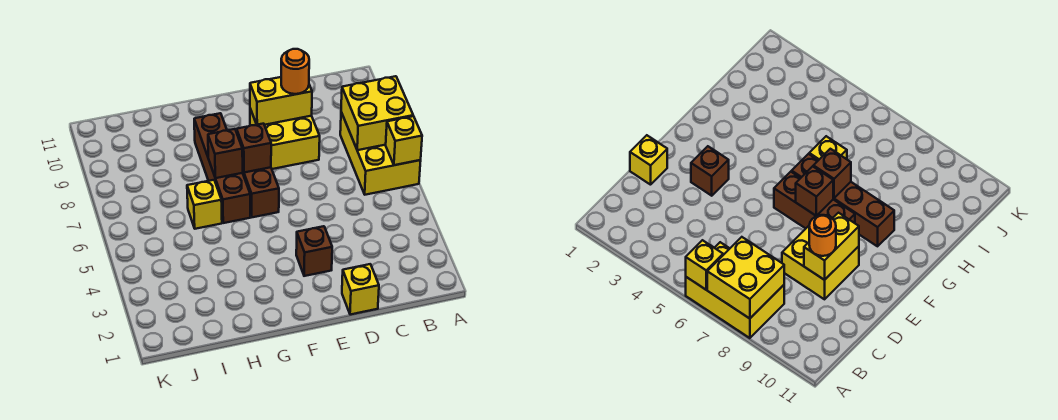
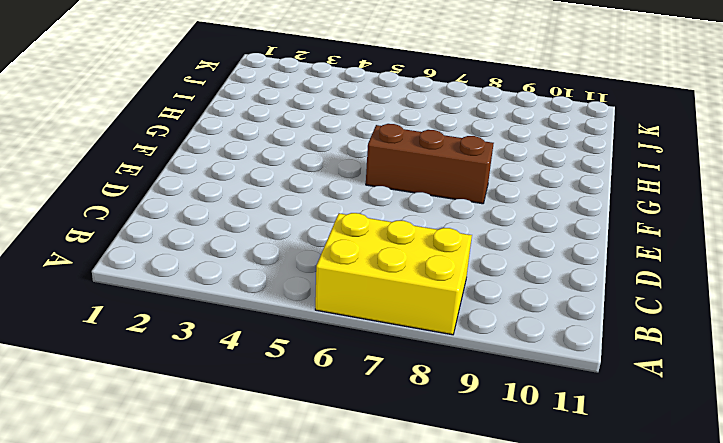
none -> yellow 1x1 brick [342,264,379,315]
none -> yellow 2x2 brick [250,109,320,169]
none -> brown 1x1 brick [296,226,332,276]

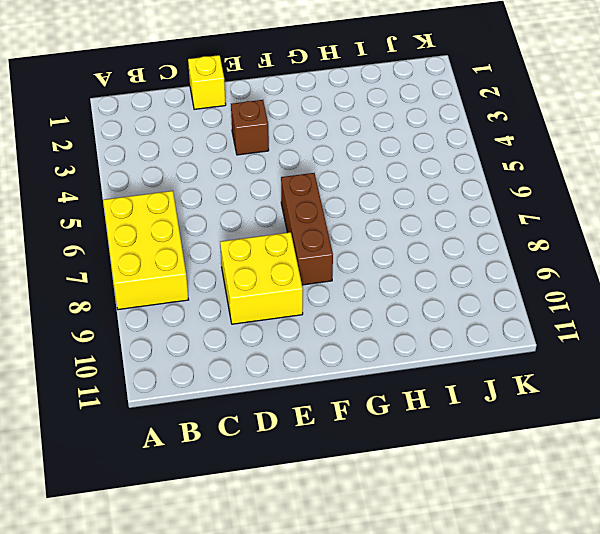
none -> brown 1x4 brick [194,113,250,223]
none -> yellow 1x1 brick [187,180,222,229]
none -> yellow 1x1 brick [386,116,422,165]

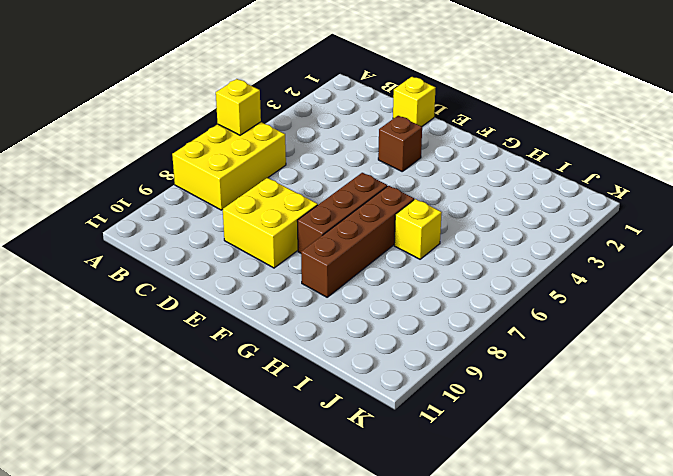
none -> yellow 2x2 brick [341,76,413,150]
none -> yellow 1x2 brick [250,77,312,125]
none -> brown 1x1 brick [237,124,271,173]

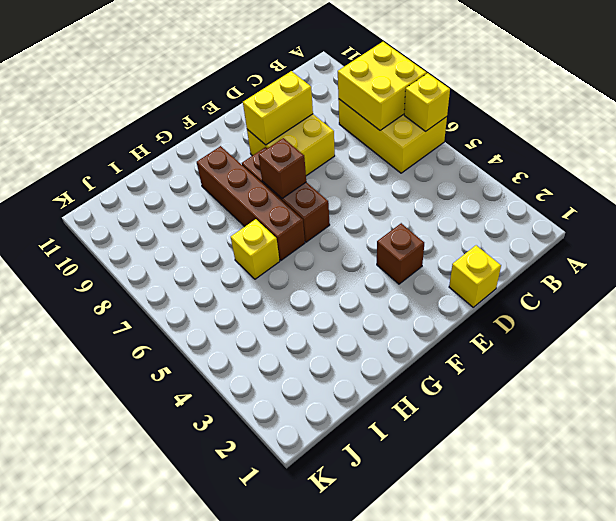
none -> brown 1x1 brick [208,129,243,178]
none -> orange 1x1 round brick [281,49,309,94]

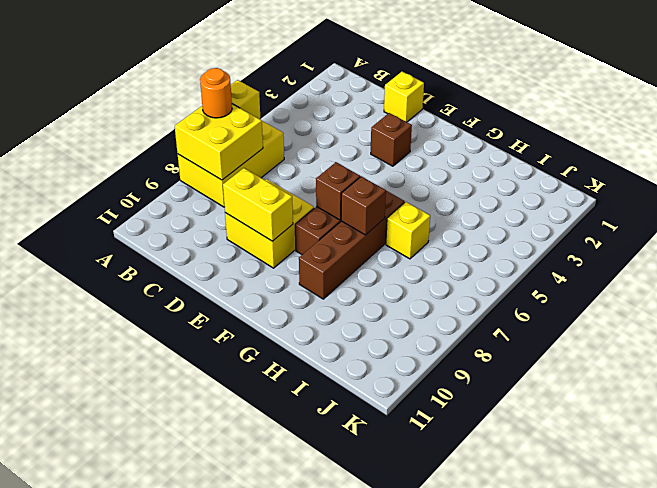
orange 1x1 round brick [200,68,232,118] -> orange 1x1 round brick moved to [281,49,309,94]

